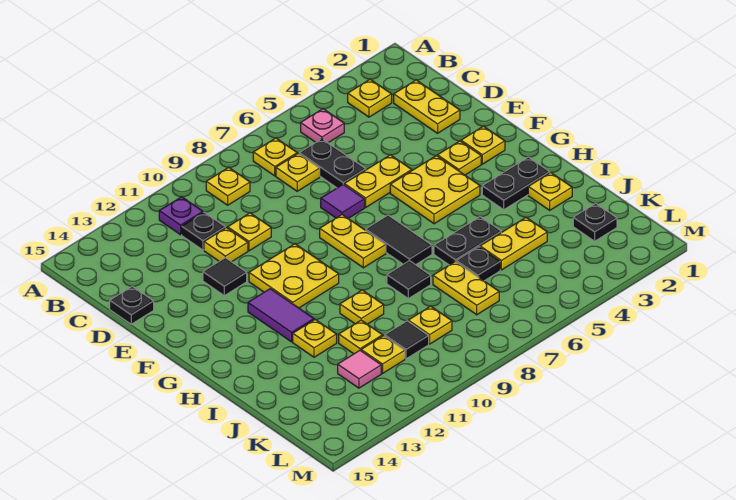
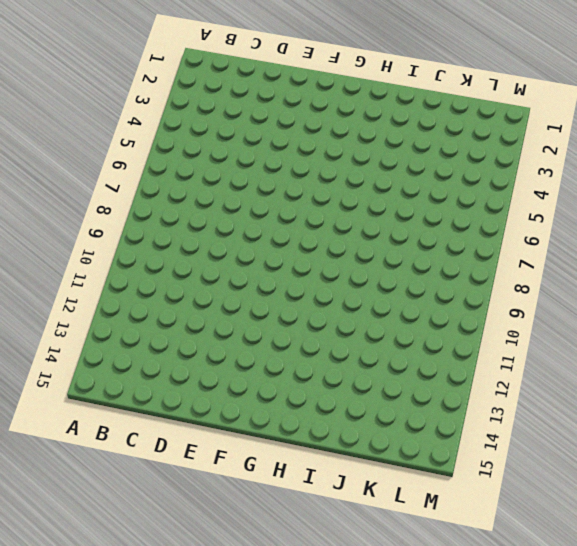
none -> yellow 1x1 plate [348,79,392,117]
none -> pink 1x1 plate [301,109,344,143]
none -> yellow 1x1 plate [253,138,297,176]
none -> yellow 1x1 plate [206,167,250,205]

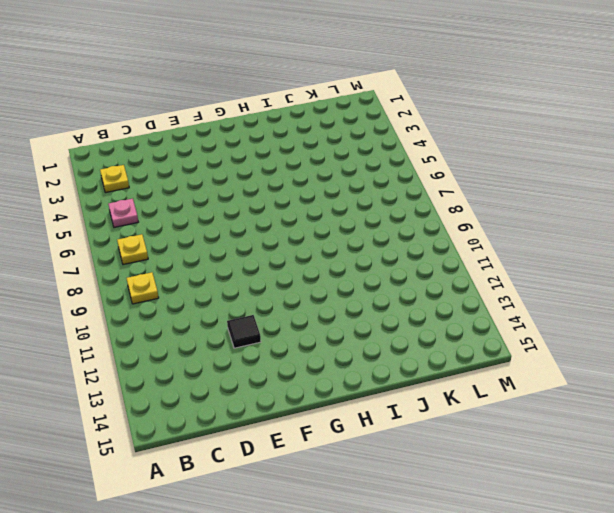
none -> purple 1x1 plate [159,197,203,235]
none -> yellow 1x2 plate [394,80,460,133]
none -> black 1x2 plate [299,139,366,188]
none -> yellow 1x1 plate [276,153,320,191]

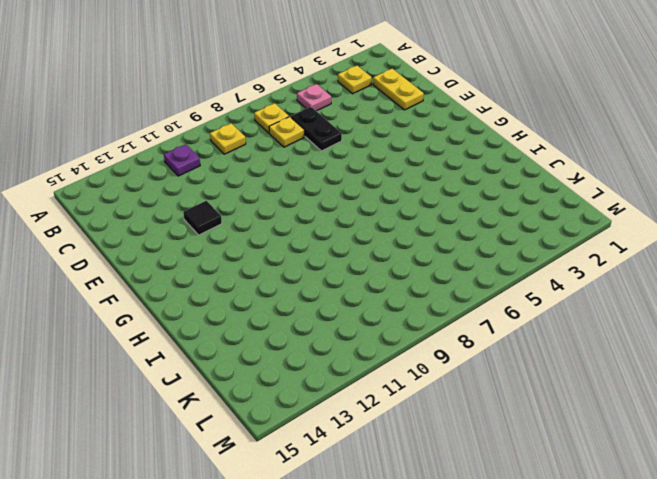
none -> black 1x1 plate [182,212,225,250]
none -> yellow 1x1 plate [228,213,271,251]
none -> yellow 1x1 plate [204,228,248,262]
none -> black 1x1 plate [110,286,154,324]

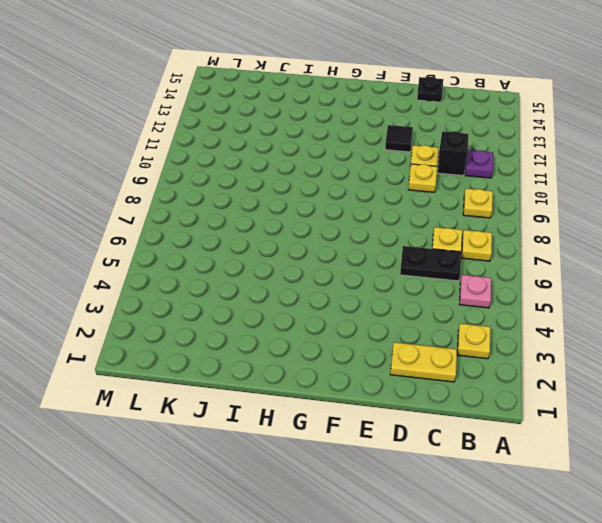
black 1x1 brick [438,131,468,176] -> black 1x1 plate [182,212,225,250]
none -> yellow 1x2 plate [344,155,412,207]
none -> purple 1x1 tile [321,184,365,218]
none -> yellow 1x1 plate [461,126,505,164]
none -> yellow 1x1 plate [437,141,481,175]

